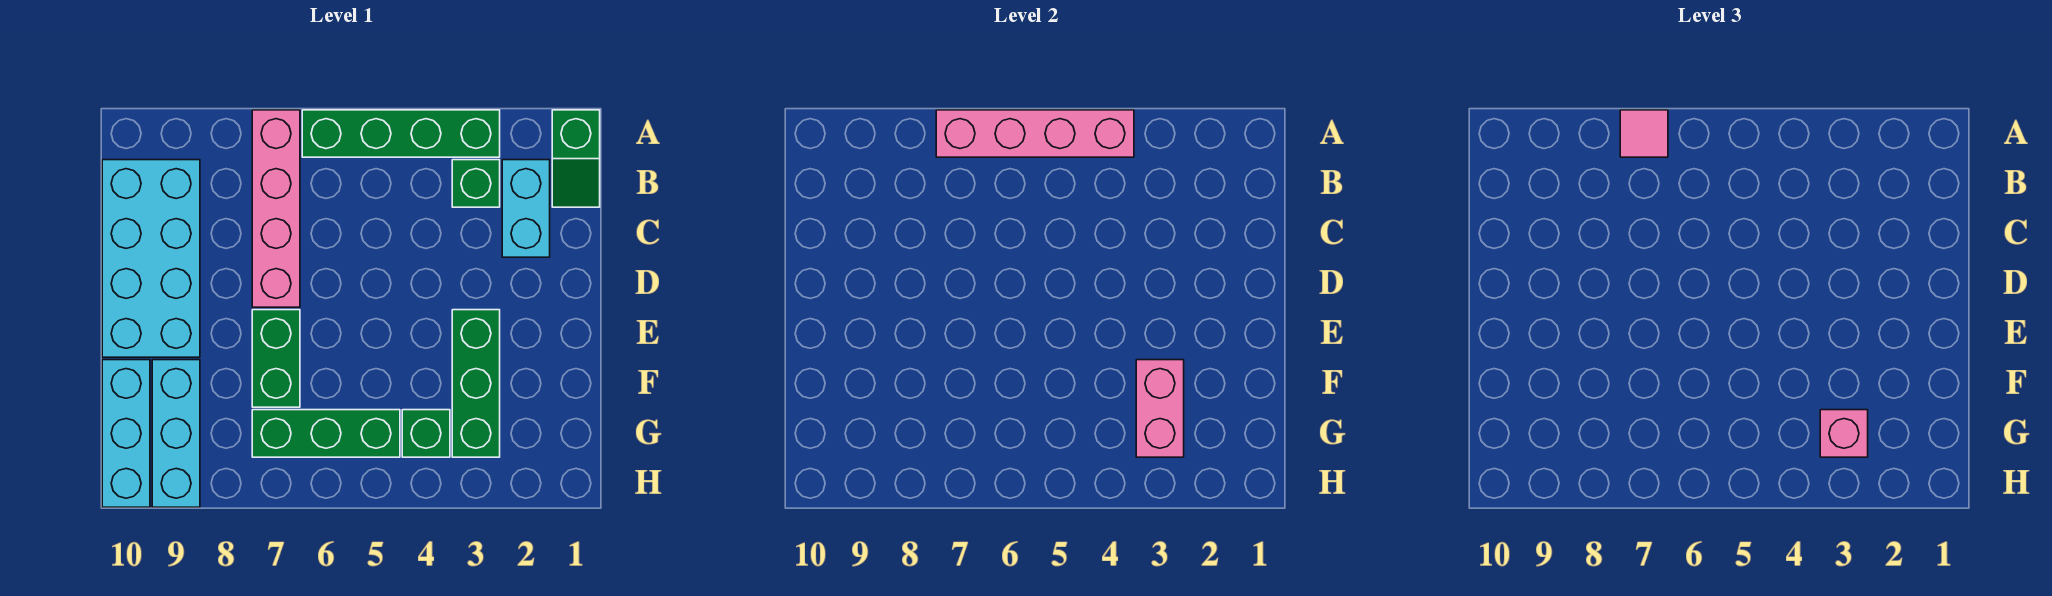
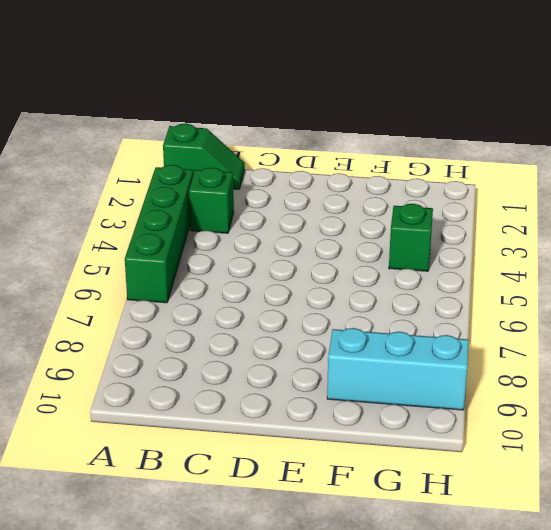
none -> pink 1x4 brick [252,110,300,307]
none -> cyan 1x2 brick [502,160,550,257]
none -> cyan 2x4 brick [102,160,200,357]

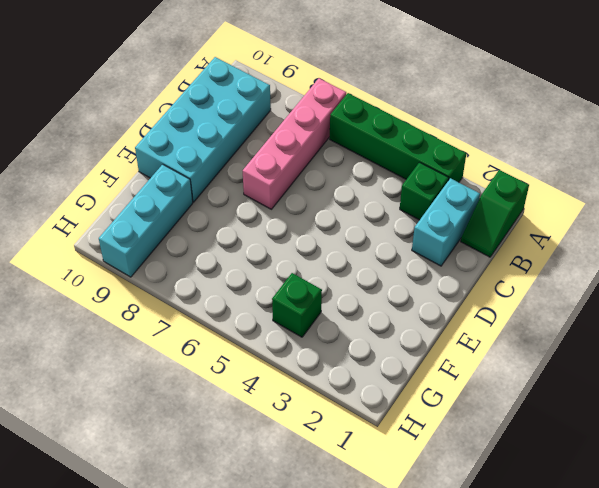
none -> green 1x3 brick [452,310,500,457]
none -> green 1x2 brick [252,310,300,407]
none -> cyan 1x3 brick [102,360,150,507]

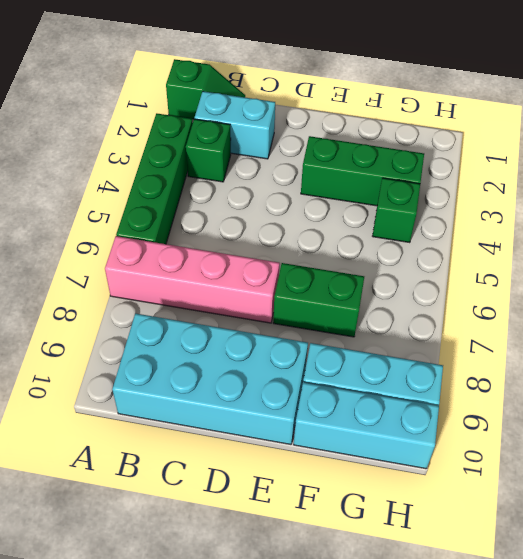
none -> green 1x3 brick [252,410,400,457]
none -> pink 1x4 brick [936,110,1134,157]
none -> pink 1x2 brick [1136,360,1184,457]

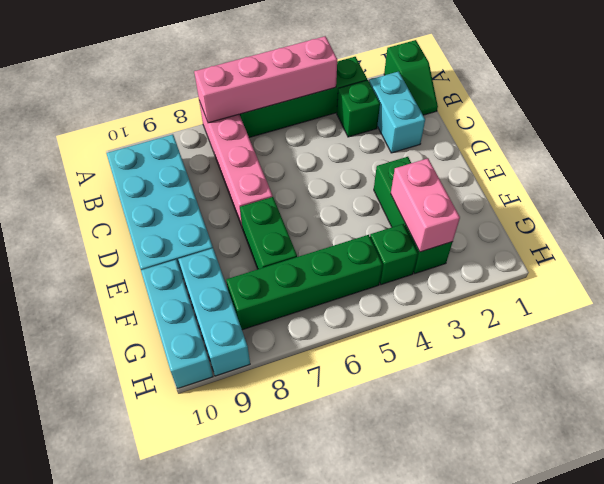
green 1x4 brick [226,235,382,330] -> green 1x3 brick [252,410,400,457]
none -> pink 1x1 tile [1620,110,1668,157]
none -> pink 1x1 brick [1820,410,1868,457]

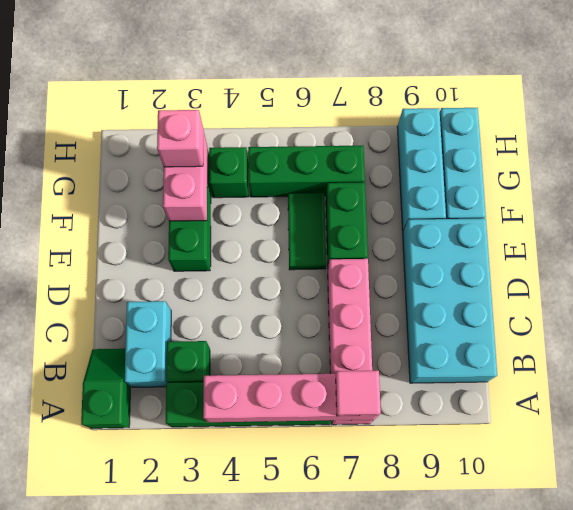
green 1x2 tile [288,193,326,270] -> none

